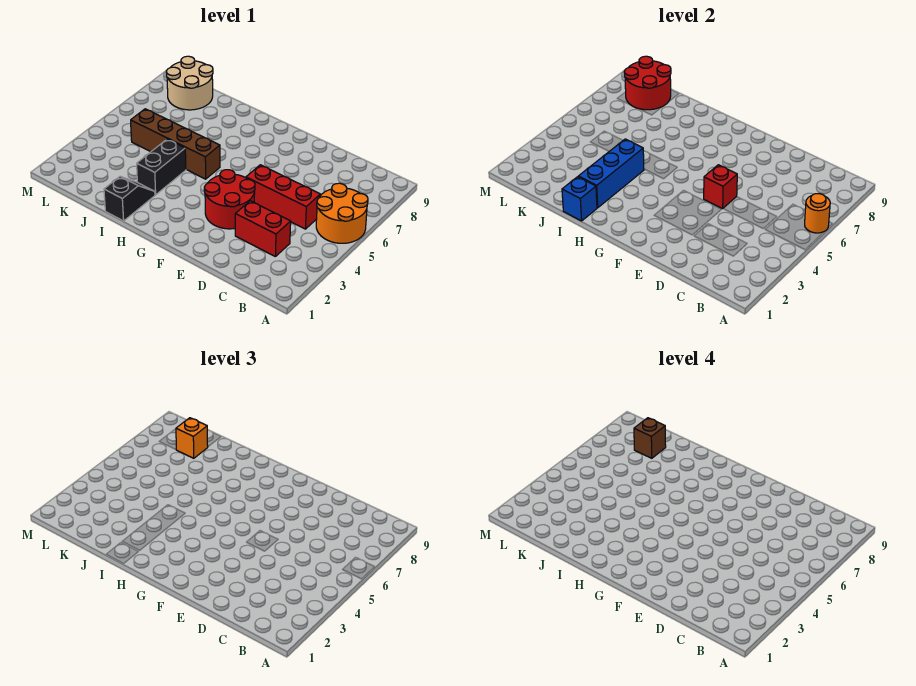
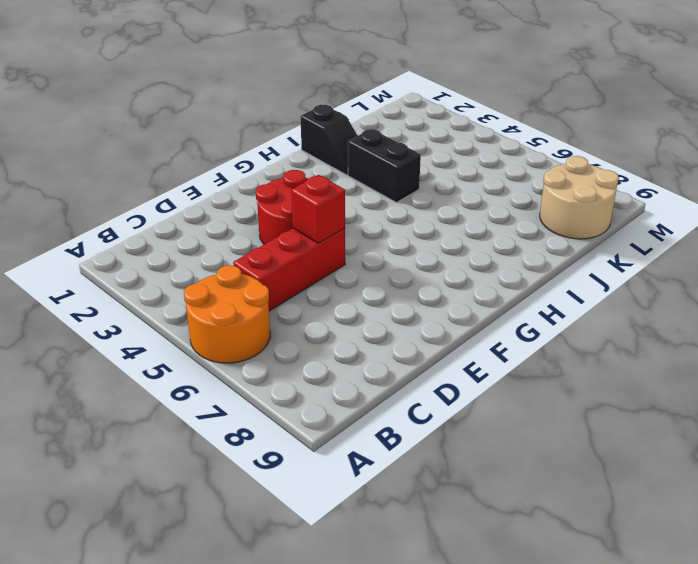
none -> red 1x2 brick [235,201,291,256]
none -> brown 1x4 brick [131,109,220,179]
none -> orange 1x1 round brick [805,194,830,233]

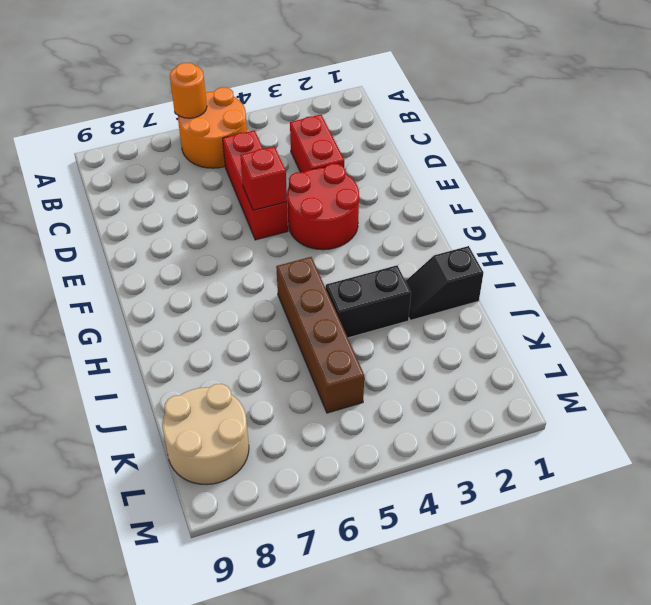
none -> blue 1x1 brick [562,177,597,221]
none -> blue 1x3 brick [578,139,644,208]
none -> red 2x2 round brick [624,56,671,110]

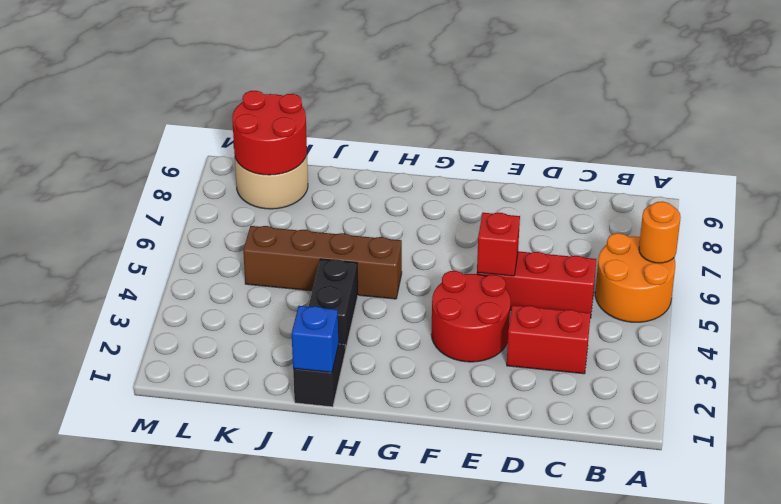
none -> blue 1x3 brick [578,139,644,208]
none -> orange 1x1 brick [176,418,208,458]
none -> brown 1x1 brick [634,418,666,458]

